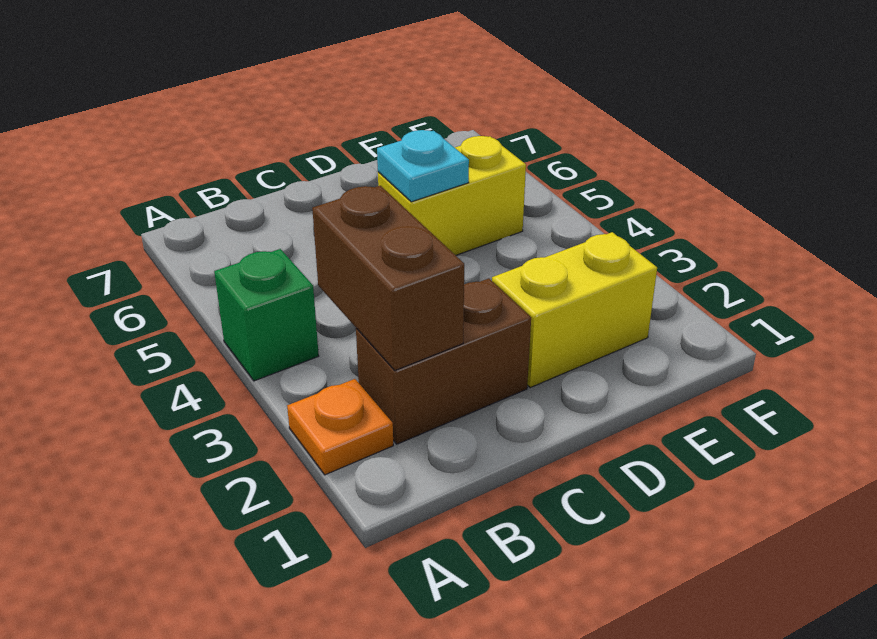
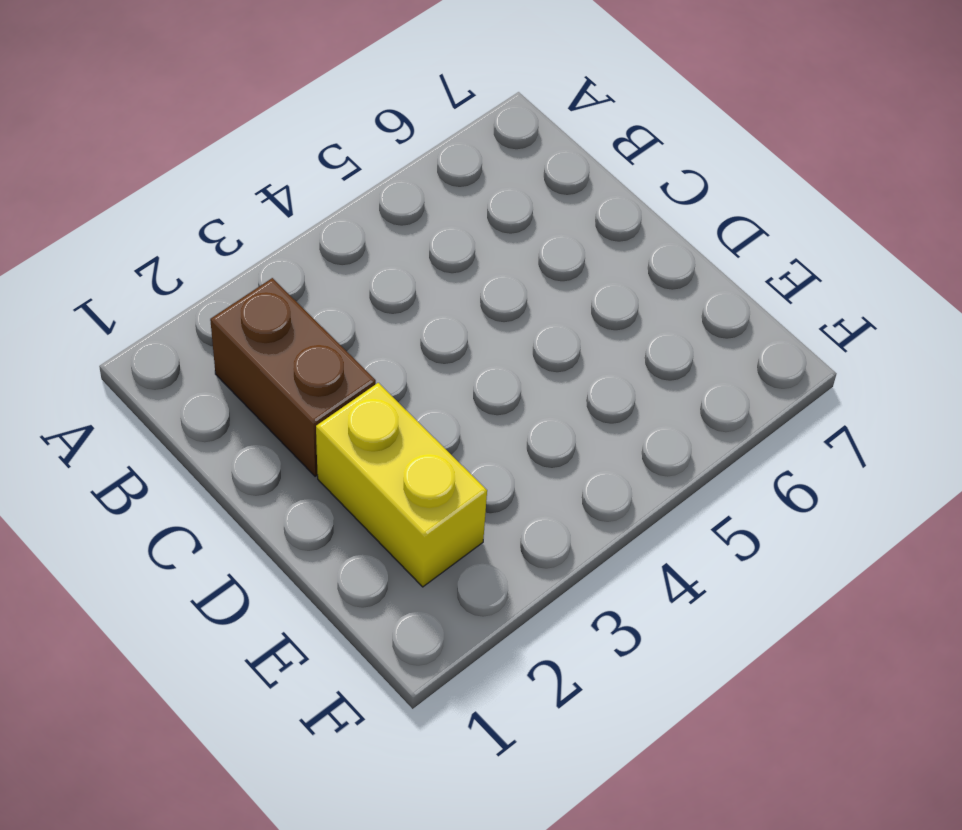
none -> orange 1x1 plate [287,379,393,475]
none -> green 1x1 brick [214,249,319,381]

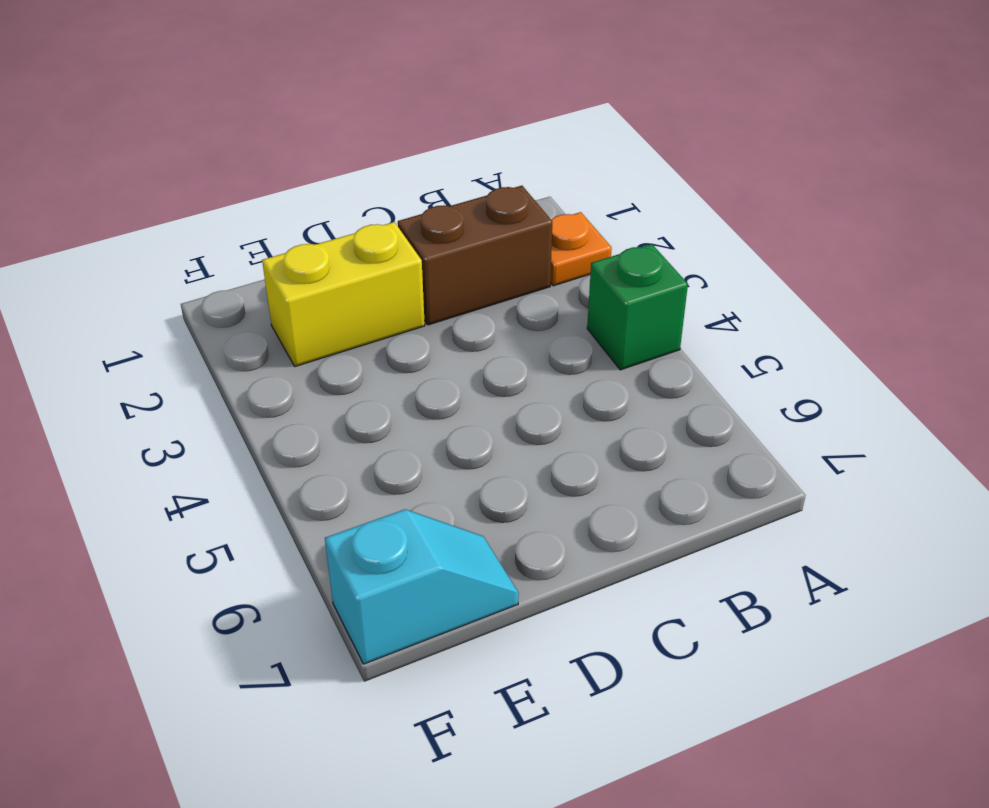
cyan 1x2 slope [325,509,519,664] -> none
none -> yellow 1x2 brick [378,136,526,255]
none -> brown 1x2 brick [312,186,464,370]

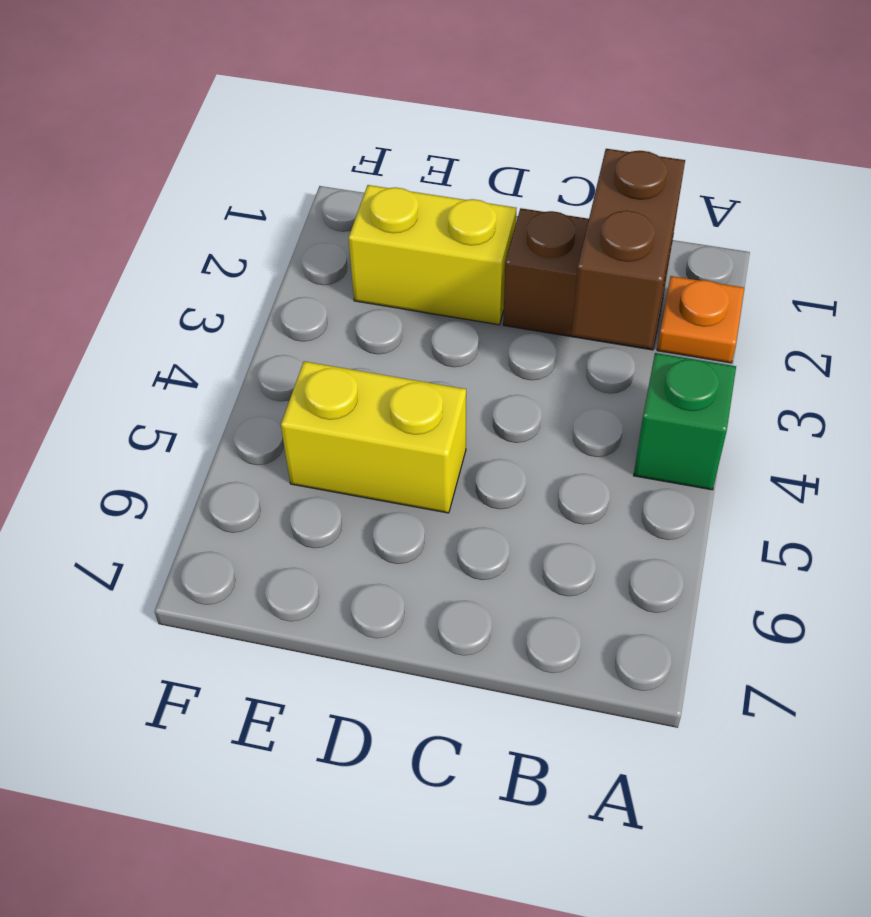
none -> cyan 1x1 plate [377,130,469,202]

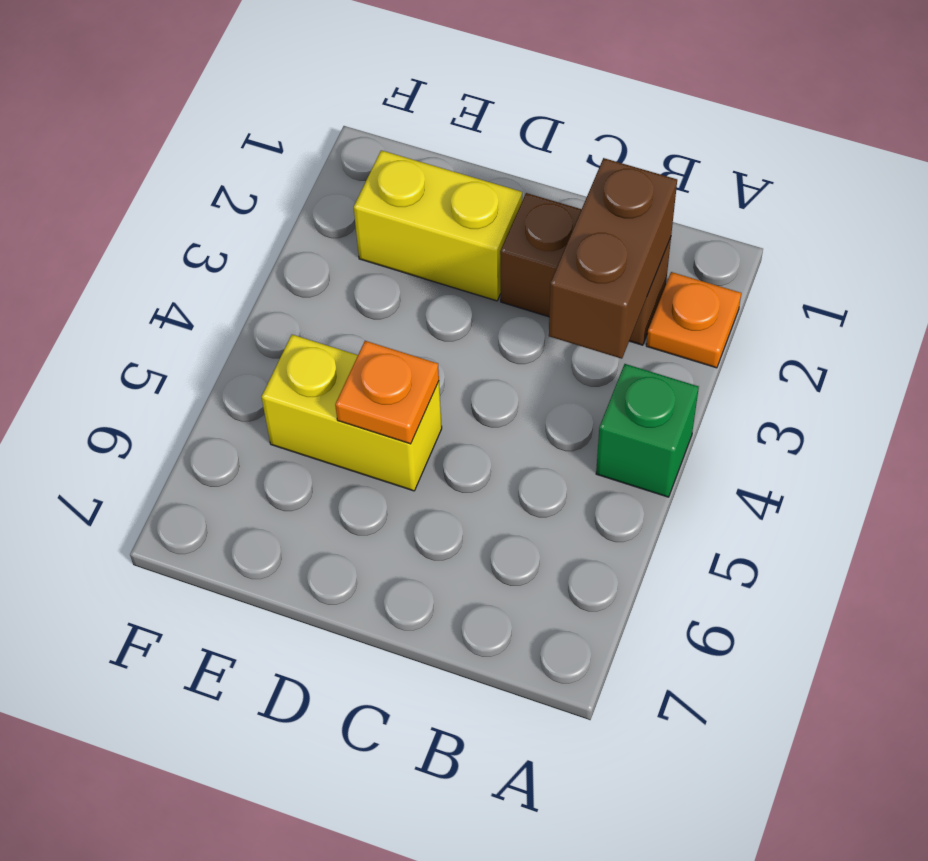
orange 1x1 plate [335,341,439,444] -> cyan 1x1 plate [377,130,469,202]

